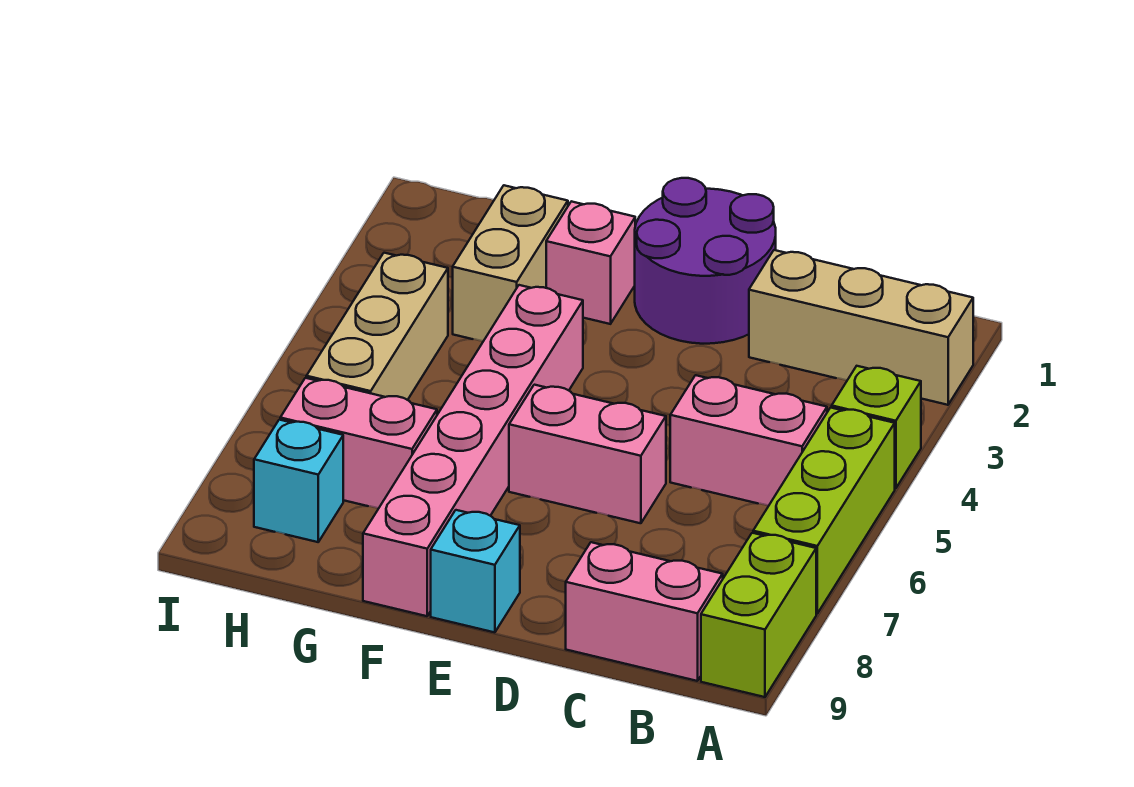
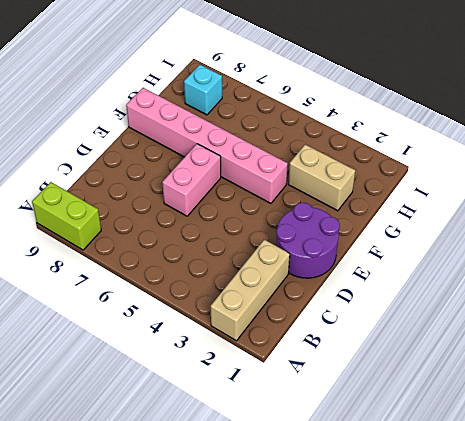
none -> lime 1x1 brick [832,366,921,488]
none -> lime 1x3 brick [753,408,895,614]
none -> pink 1x2 brick [670,375,827,506]

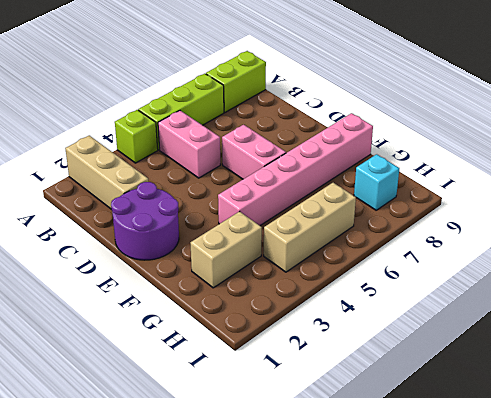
none -> pink 1x2 brick [566,542,723,681]
none -> cyan 1x1 brick [431,510,520,632]
none -> pink 1x1 brick [546,201,635,324]

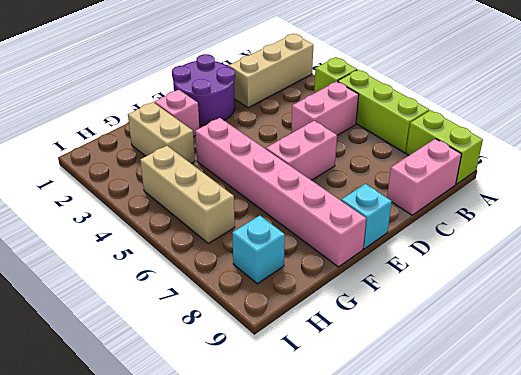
none -> pink 1x2 brick [280,378,437,509]

